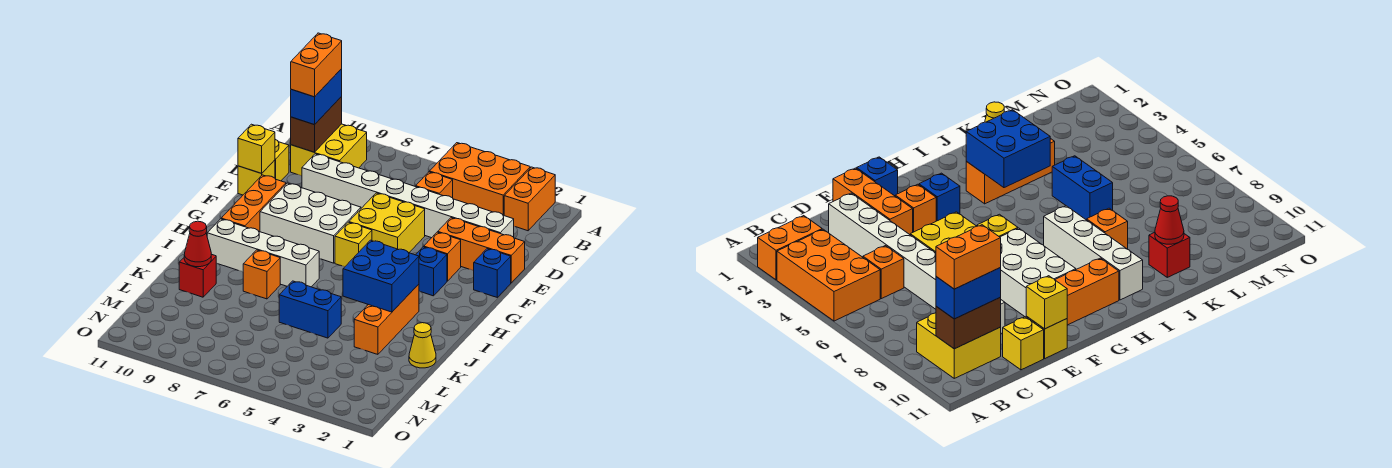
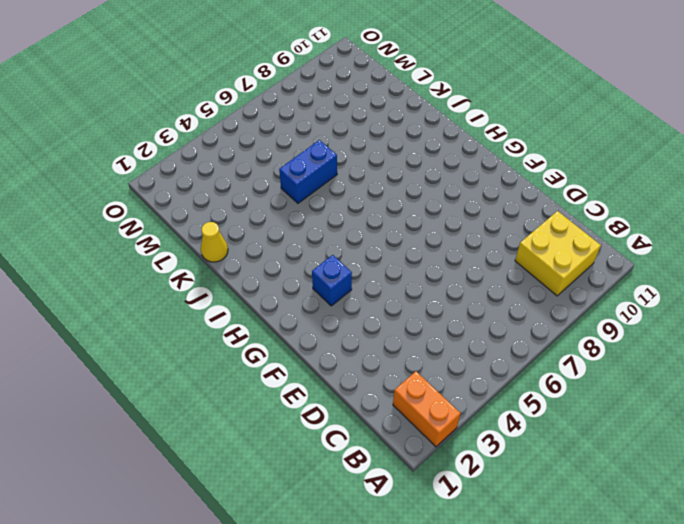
none -> orange 2x3 brick [430,143,530,215]
none -> orange 1x1 brick [416,172,453,198]
none -> white 1x8 brick [302,154,514,238]

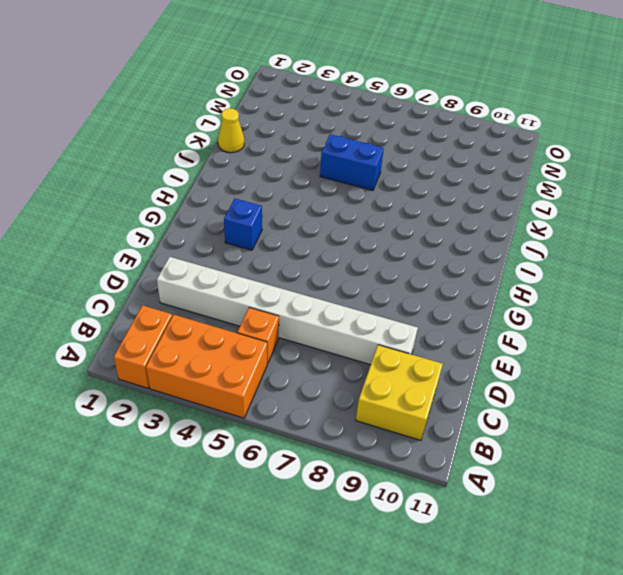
none -> yellow 1x1 brick [275,139,289,181]
none -> orange 1x3 brick [438,218,525,283]
none -> yellow 2x2 brick [349,193,425,253]

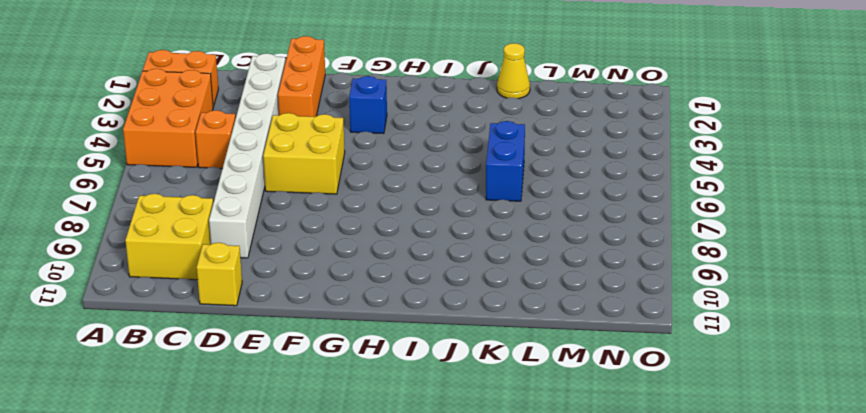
none -> yellow 1x1 brick [238,160,275,195]
none -> blue 1x1 brick [474,249,511,297]
none -> orange 1x1 brick [424,232,461,281]

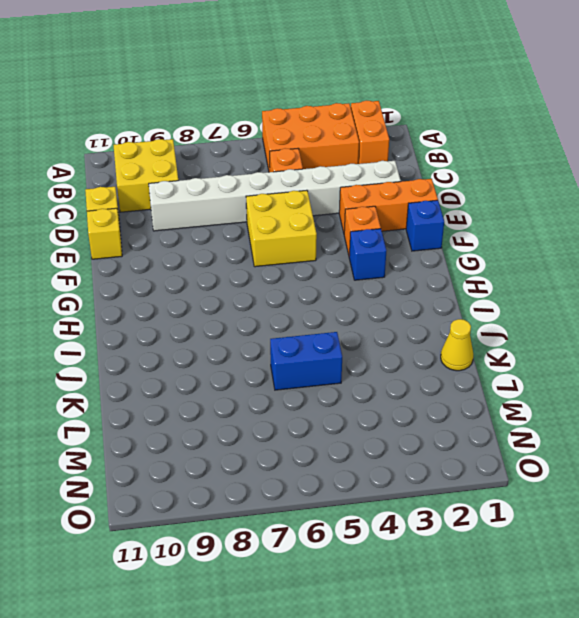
none -> white 2x3 brick [260,183,361,263]
none -> orange 1x3 brick [221,175,286,232]
none -> yellow 1x1 brick [335,222,372,267]

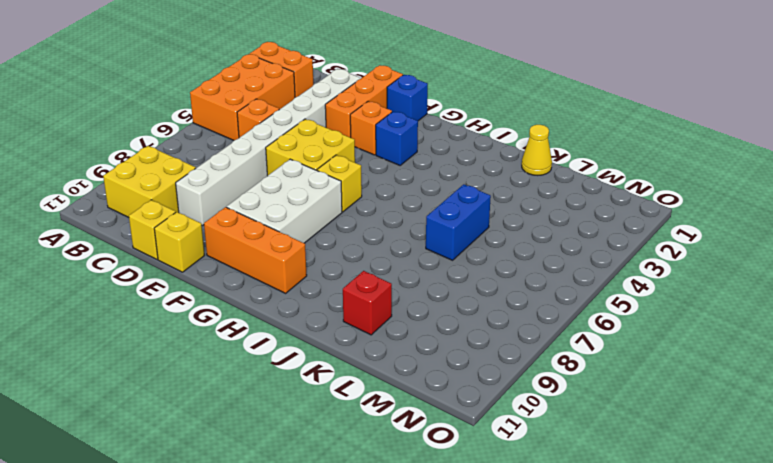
none -> orange 1x3 brick [354,284,419,354]
none -> white 1x4 brick [207,219,319,287]
none -> orange 1x1 brick [243,250,280,299]

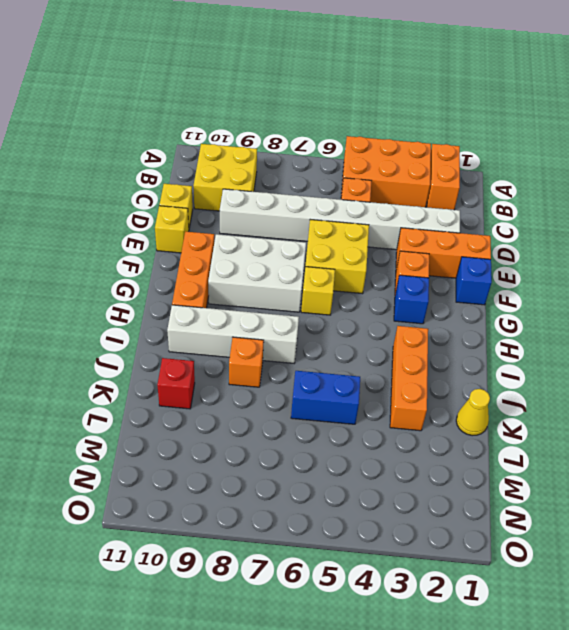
none -> brown 1x2 brick [291,97,342,152]
none -> yellow 1x1 brick [238,124,275,173]
none -> blue 2x2 brick [343,240,419,312]

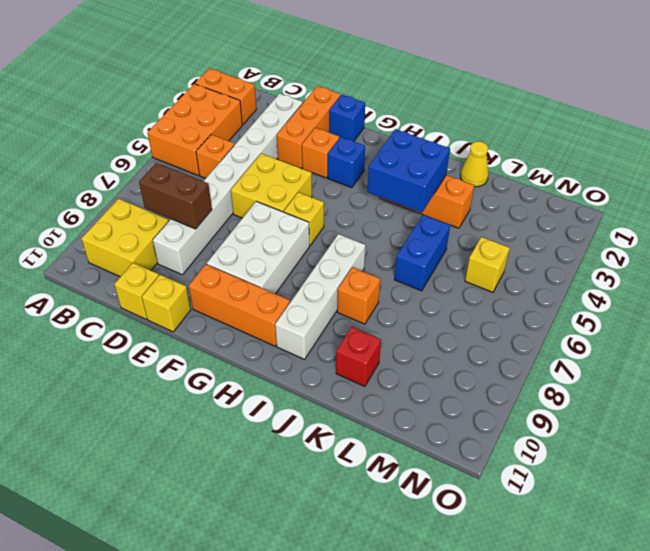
brown 1x2 brick [139,163,212,229] -> brown 1x2 brick moved to [291,97,342,152]
yellow 1x1 brick [465,237,510,292] -> yellow 1x1 brick moved to [238,124,275,173]
none -> red 1x1 cone [184,221,211,267]
none -> blue 1x2 brick [291,69,342,125]
none -> orange 1x2 brick [291,33,342,97]

